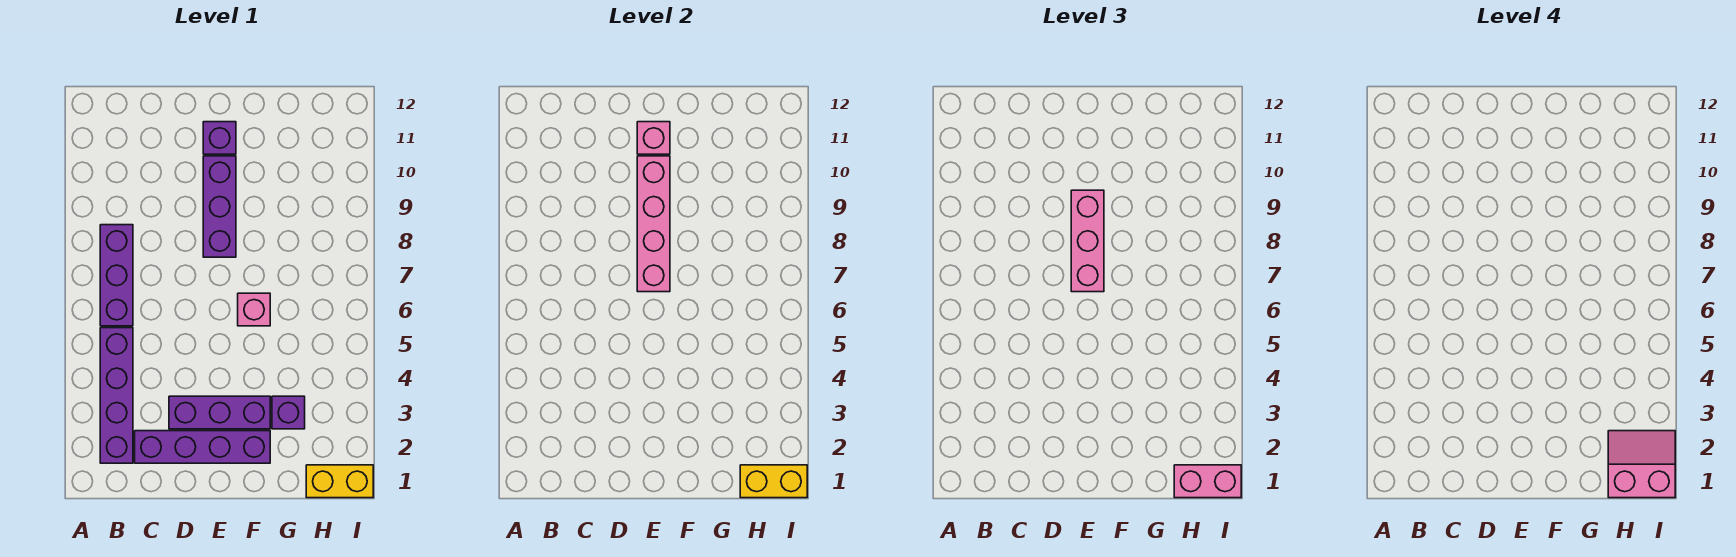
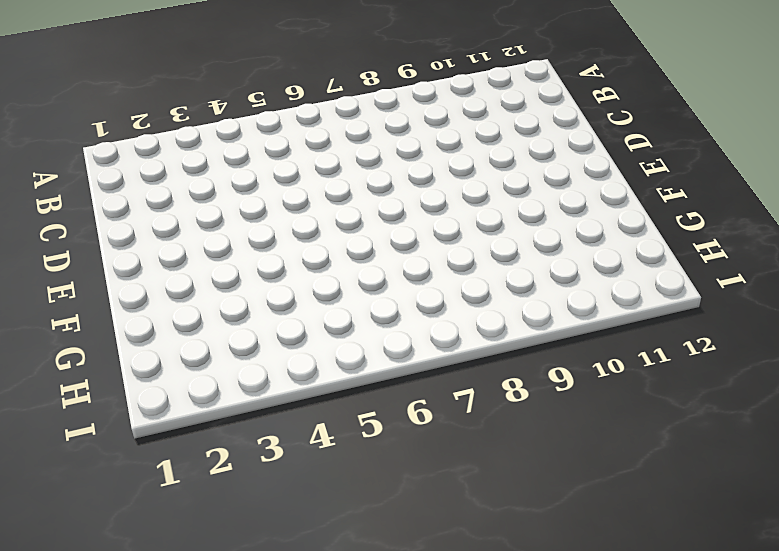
none -> purple 1x4 brick [100,328,133,463]
none -> purple 1x3 brick [100,225,133,326]
none -> purple 1x4 brick [135,431,270,463]

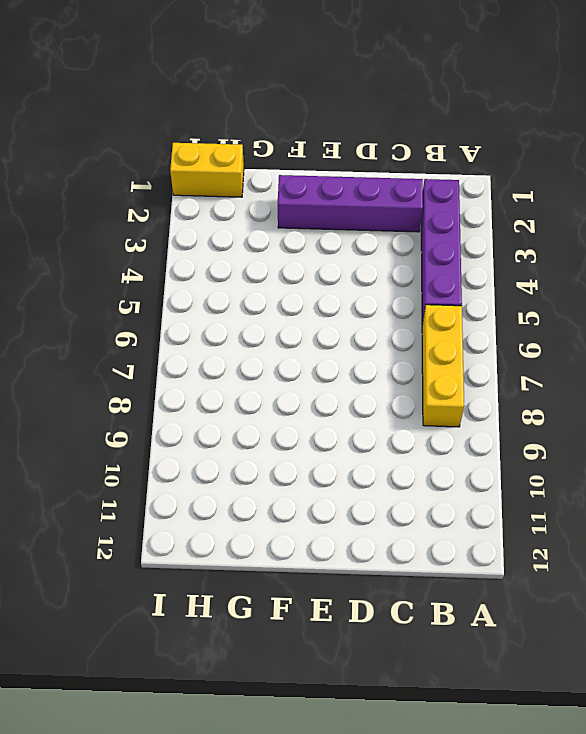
yellow 1x3 brick [422,305,464,427] -> purple 1x3 brick [100,225,133,326]
none -> purple 1x3 brick [169,396,270,429]
none -> purple 1x3 brick [203,156,236,257]
none -> purple 1x1 brick [203,122,236,154]

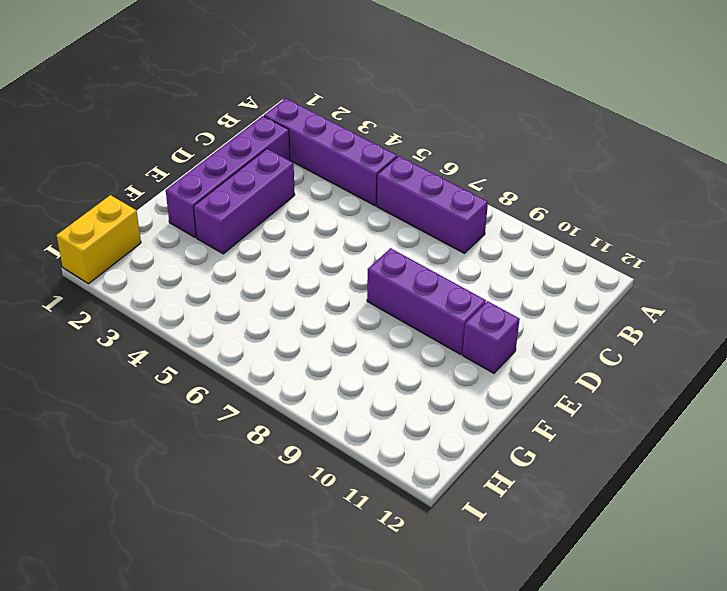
none -> pink 1x1 brick [238,293,270,326]
none -> purple 1x1 brick [272,396,305,429]
none -> pink 1x4 brick [637,156,670,292]

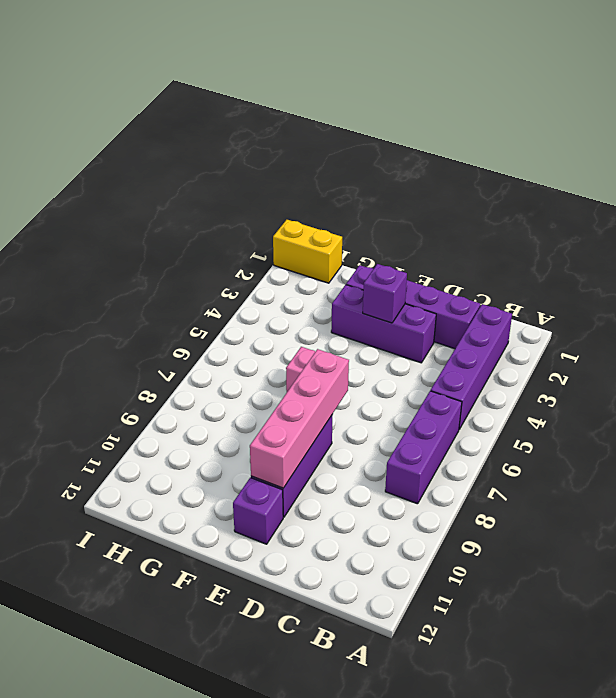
purple 1x1 brick [363,264,407,323] -> purple 1x1 brick moved to [272,396,305,429]
none -> pink 1x1 brick [637,122,670,154]
none -> yellow 1x2 brick [740,465,807,498]
none -> pink 1x3 brick [1071,190,1104,292]

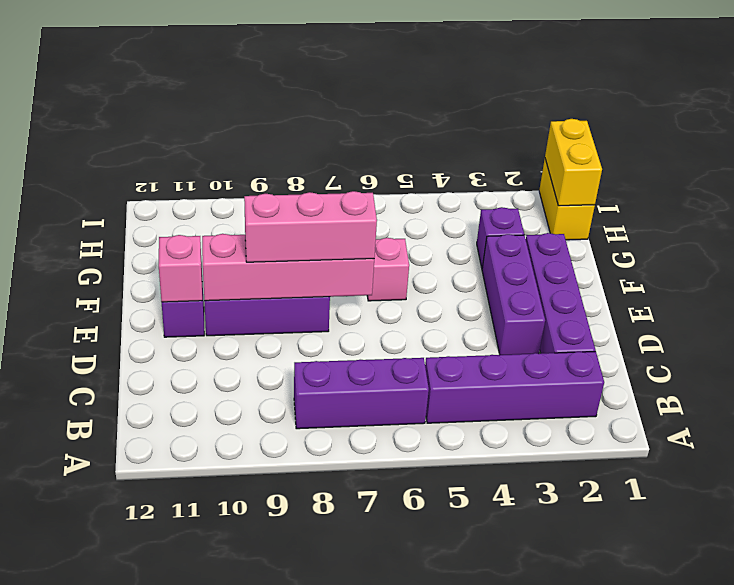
none -> pink 1x2 brick [1174,465,1241,498]
none -> pink 2x2 slope [1608,431,1675,498]

